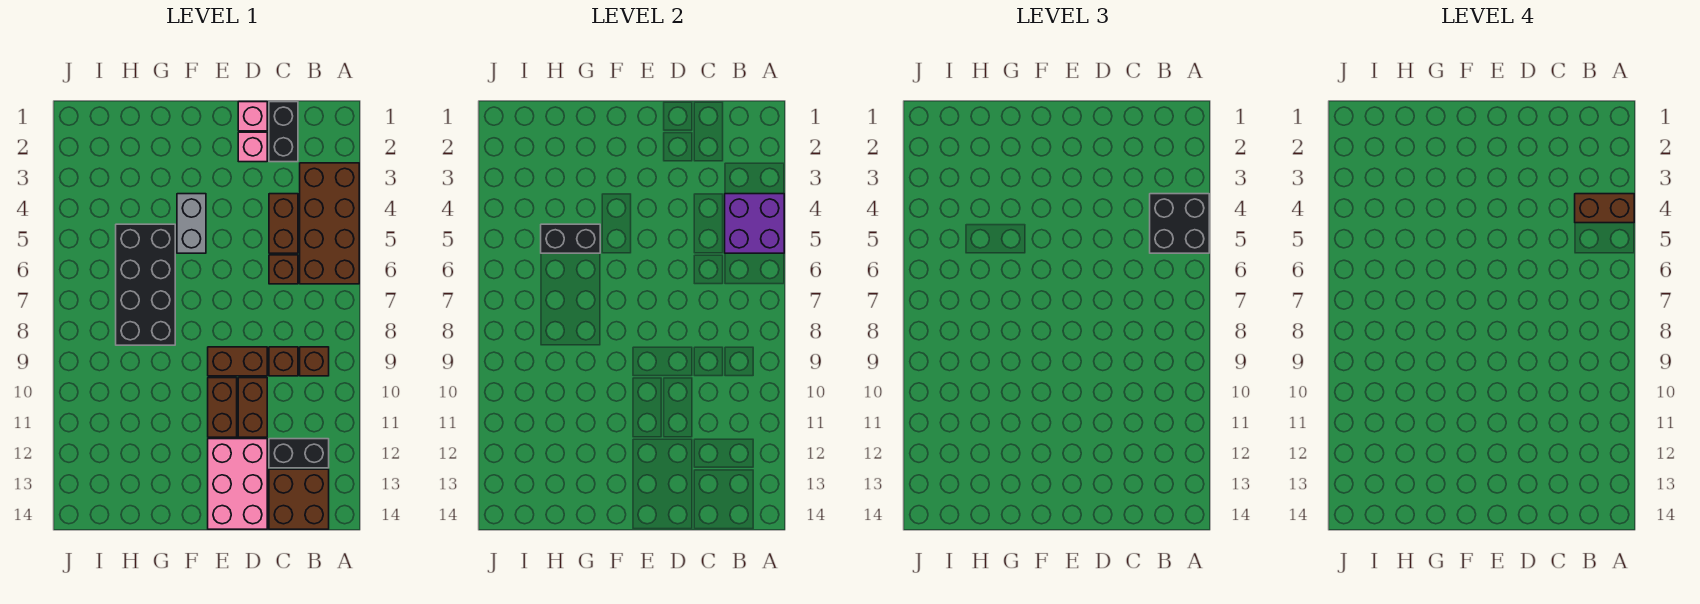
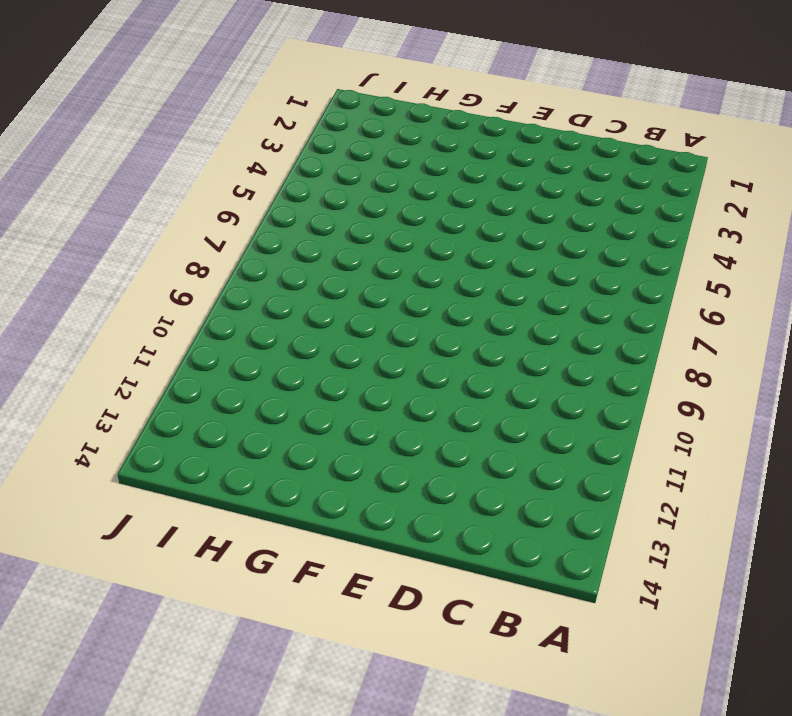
none -> brown 2x4 brick [300,163,359,284]
none -> brown 1x1 brick [300,347,329,376]
none -> black 1x2 brick [269,439,329,468]

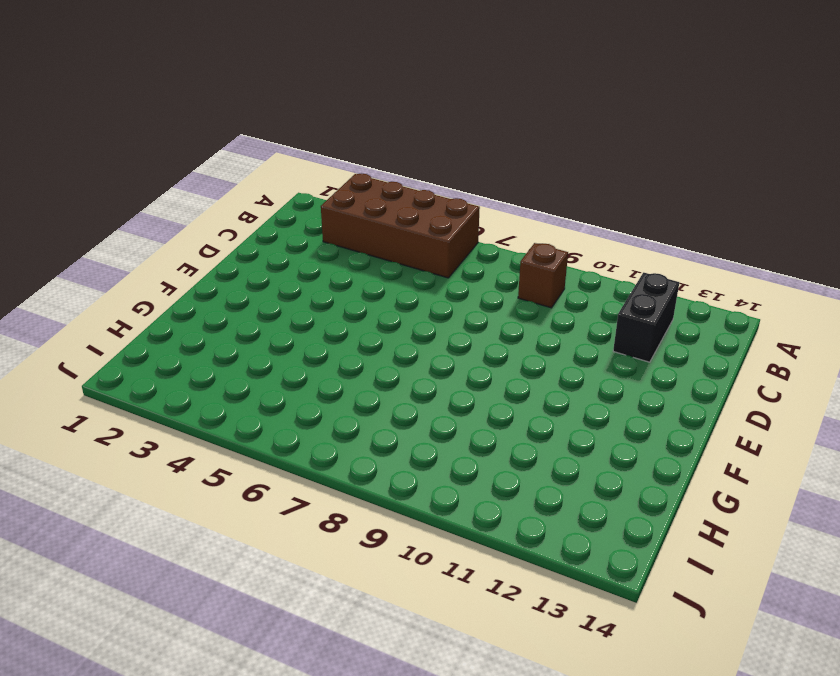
none -> brown 2x2 brick [269,469,329,529]
none -> black 1x2 brick [269,102,298,162]
none -> brown 1x2 brick [269,194,298,253]

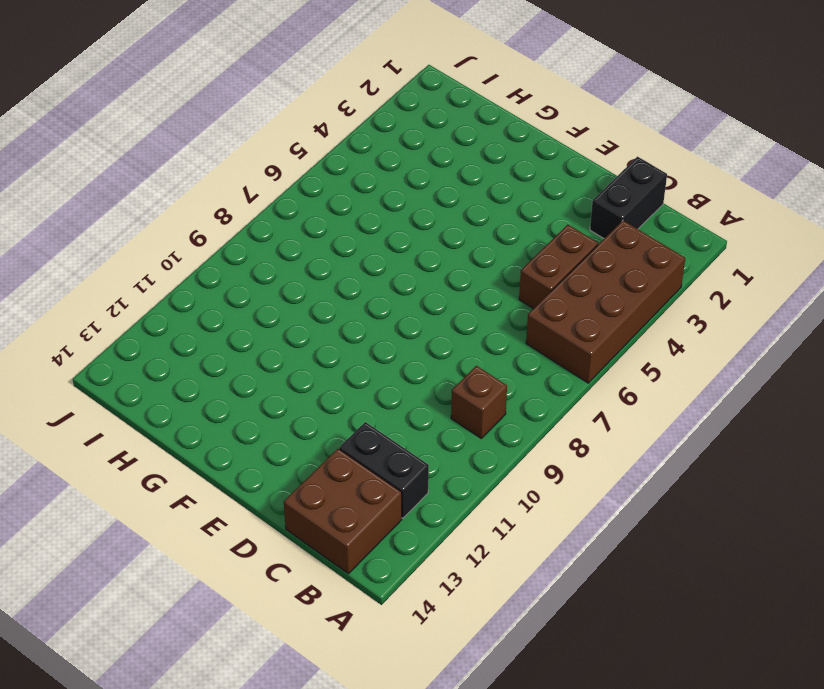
none -> brown 1x1 brick [269,255,298,284]
none -> brown 1x1 brick [269,347,298,376]
none -> pink 1x1 brick [238,102,267,131]

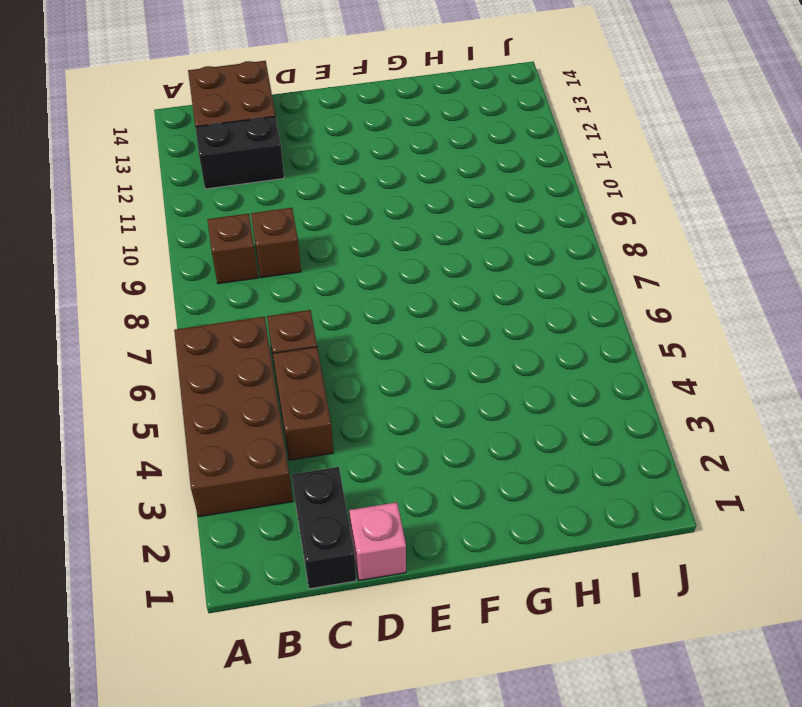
none -> pink 1x1 brick [238,132,267,162]
none -> brown 1x2 brick [208,347,267,376]
none -> brown 1x2 brick [238,378,267,437]

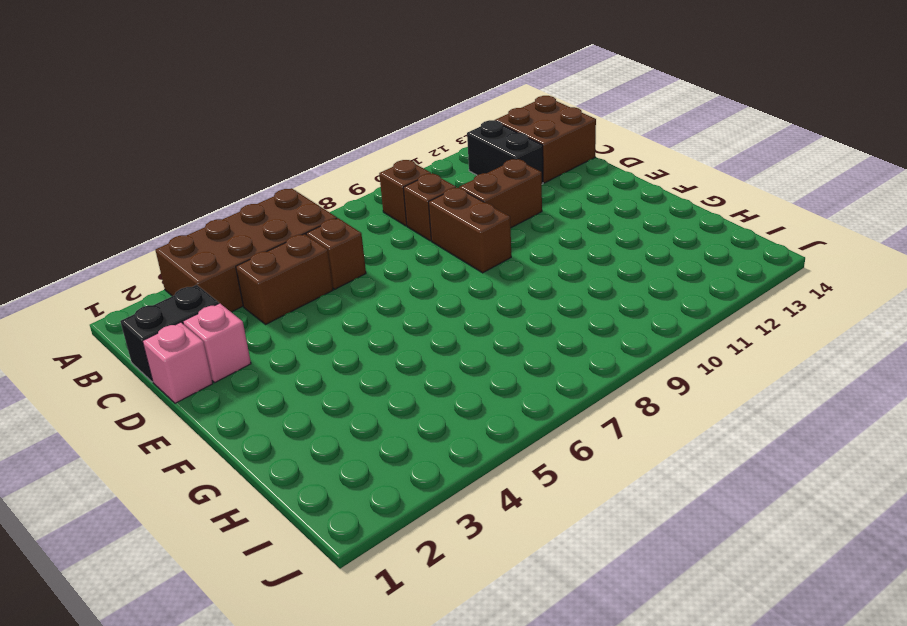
none -> pink 2x3 brick [208,439,267,529]
none -> brown 1x2 brick [208,378,237,437]
none -> grey 1x2 brick [177,194,206,253]

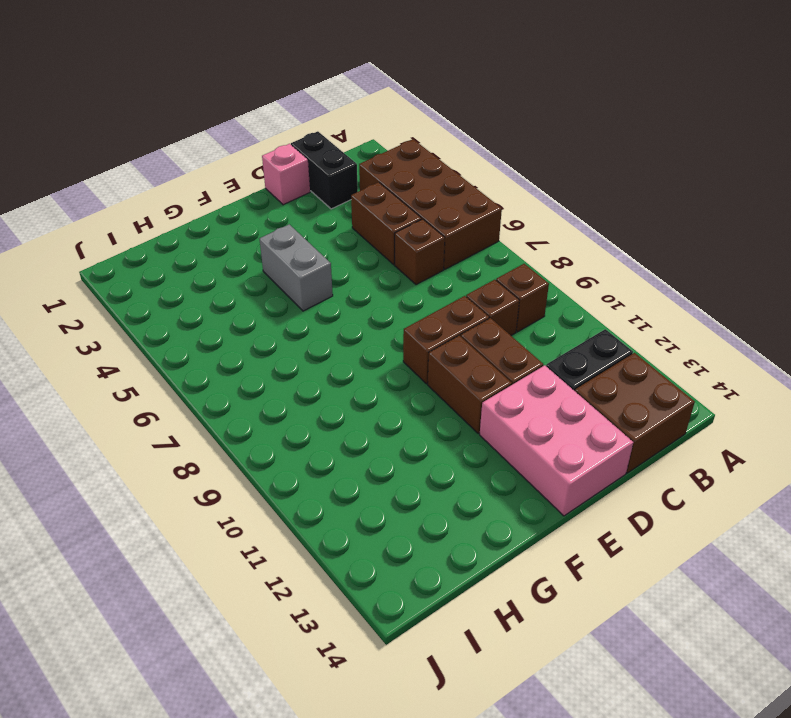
none -> pink 1x1 brick [238,132,267,162]
none -> black 2x4 brick [116,224,175,345]
none -> purple 2x2 brick [725,194,784,253]

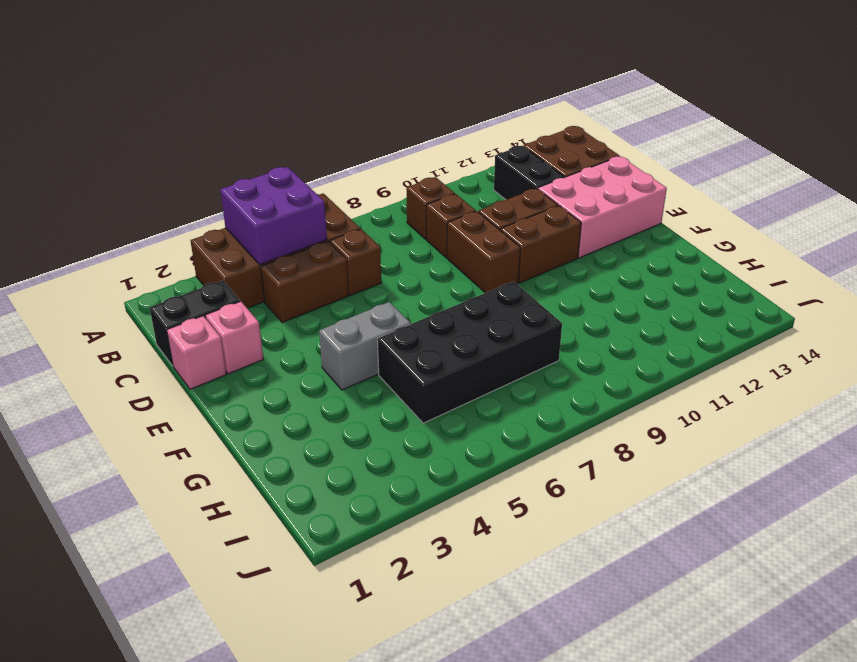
none -> black 1x2 brick [541,224,600,253]
none -> black 2x2 brick [1150,194,1209,253]
none -> brown 1x2 brick [1575,194,1634,223]

